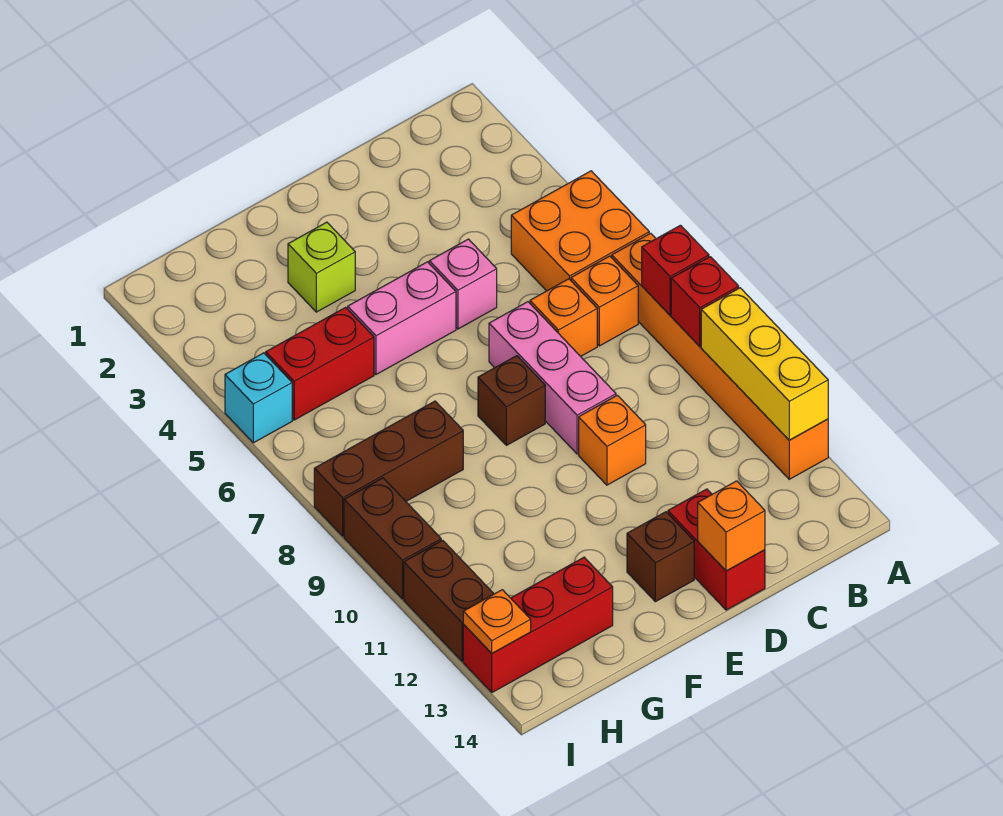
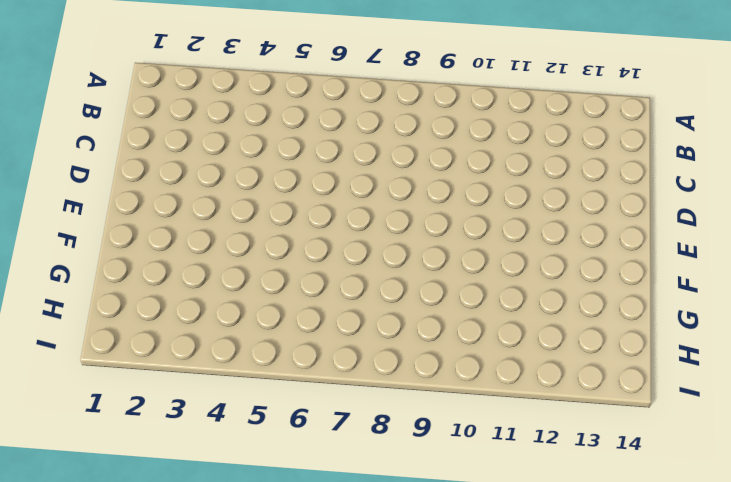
none -> orange 2x2 brick [511,171,649,291]
none -> orange 1x6 brick [612,233,828,479]
none -> orange 1x1 brick [571,256,638,346]

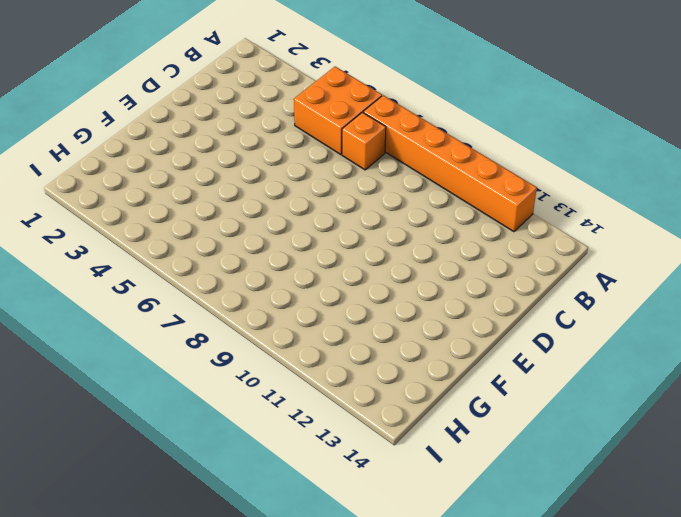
none -> orange 1x1 brick [530,279,597,356]
none -> pink 1x1 brick [429,239,497,329]
none -> pink 1x3 brick [489,302,616,454]

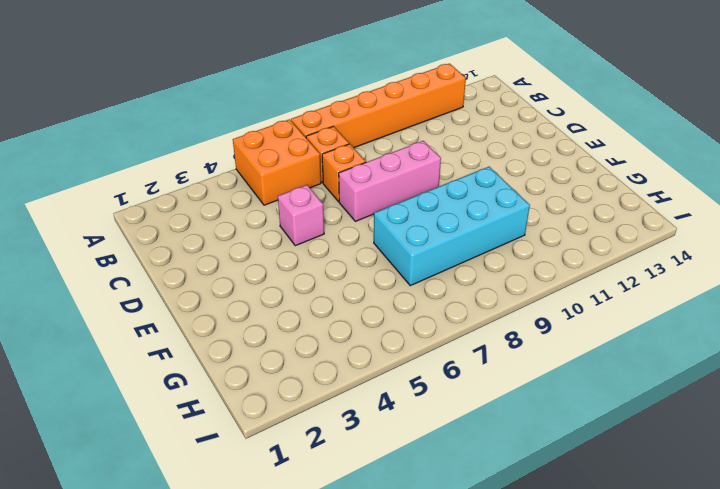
cyan 2x4 brick [374,167,530,286] -> brown 1x3 brick [314,401,463,536]
none -> orange 1x1 brick [579,395,646,485]
none -> red 1x2 brick [668,489,765,610]
none -> pink 1x2 brick [348,262,456,374]

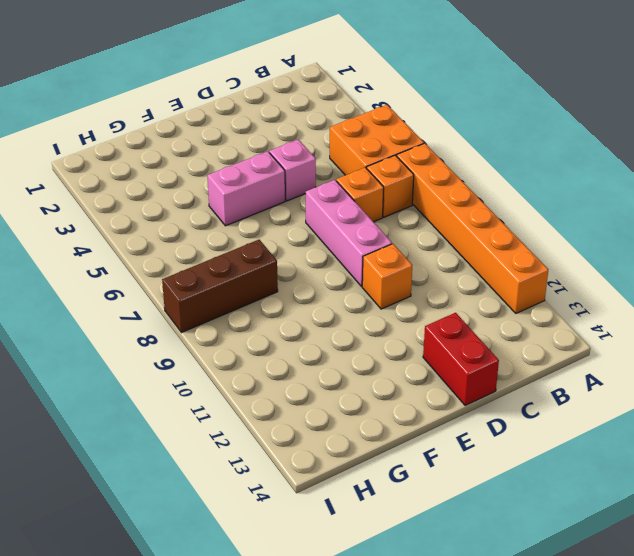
none -> brown 1x1 brick [478,356,545,445]
none -> brown 1x1 brick [627,512,694,602]
none -> lime 1x1 brick [288,222,355,312]

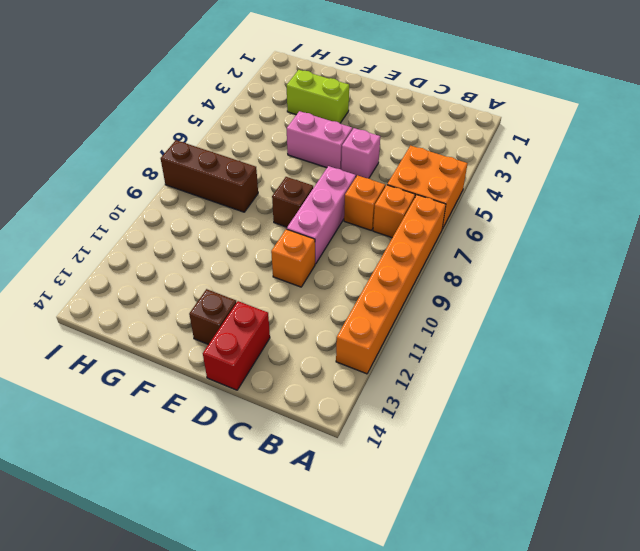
lime 1x2 brick [287,70,349,123] -> lime 1x1 brick [288,222,355,312]
none -> red 1x2 brick [266,307,374,420]
none -> red 1x3 brick [463,557,613,692]
none -> cyan 1x1 brick [225,353,292,443]

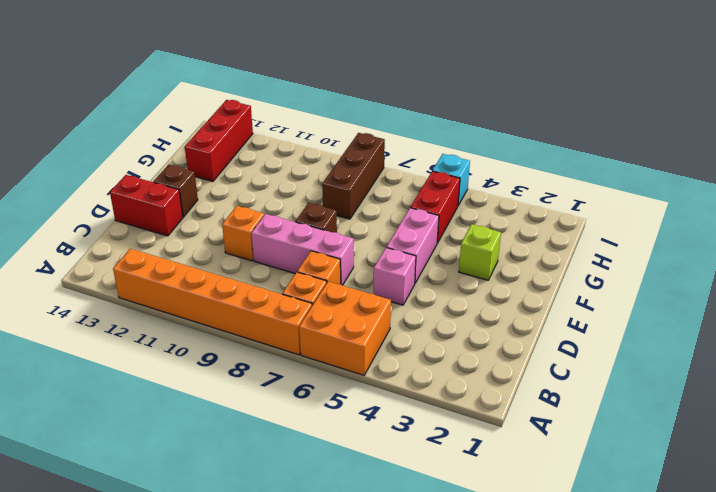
none -> brown 1x2 brick [344,478,441,599]
none -> brown 1x2 brick [404,540,494,661]
none -> red 1x1 brick [642,225,709,315]

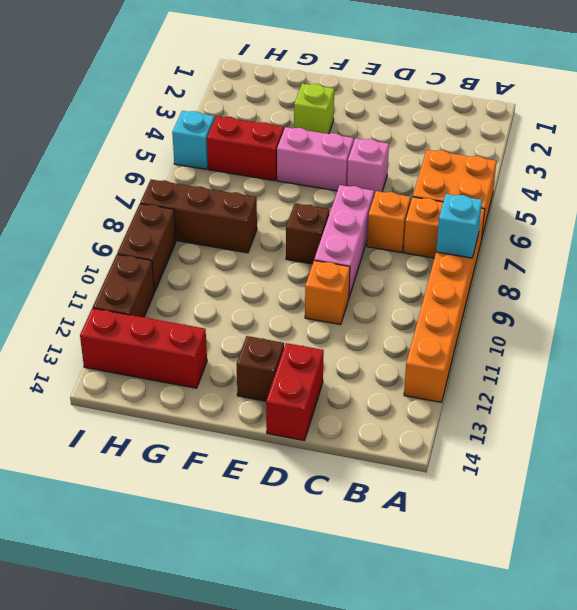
cyan 1x1 brick [436,194,482,258] -> red 1x1 brick [642,225,709,315]
none -> red 1x1 brick [671,257,739,346]
none -> yellow 1x3 brick [701,288,828,440]
none -> orange 1x1 brick [698,481,765,571]

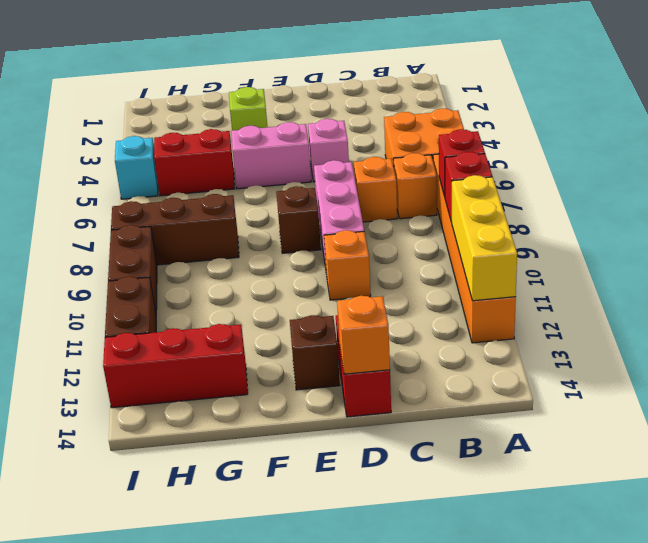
none -> orange 1x1 plate [463,590,531,653]

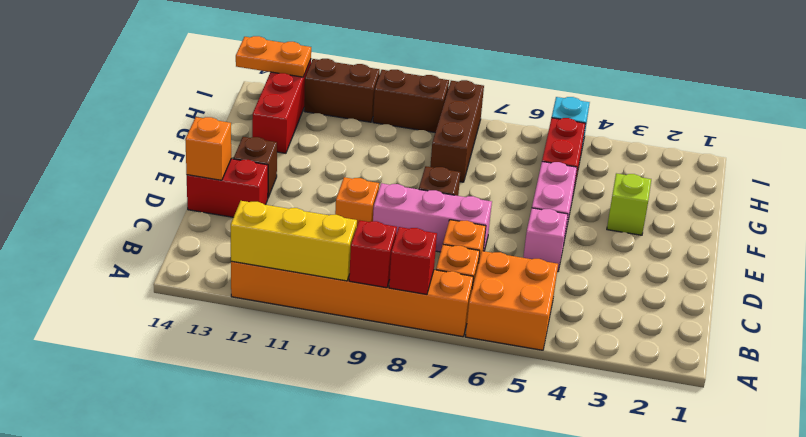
orange 1x2 plate [236,36,311,77] -> orange 1x1 plate [463,590,531,653]

